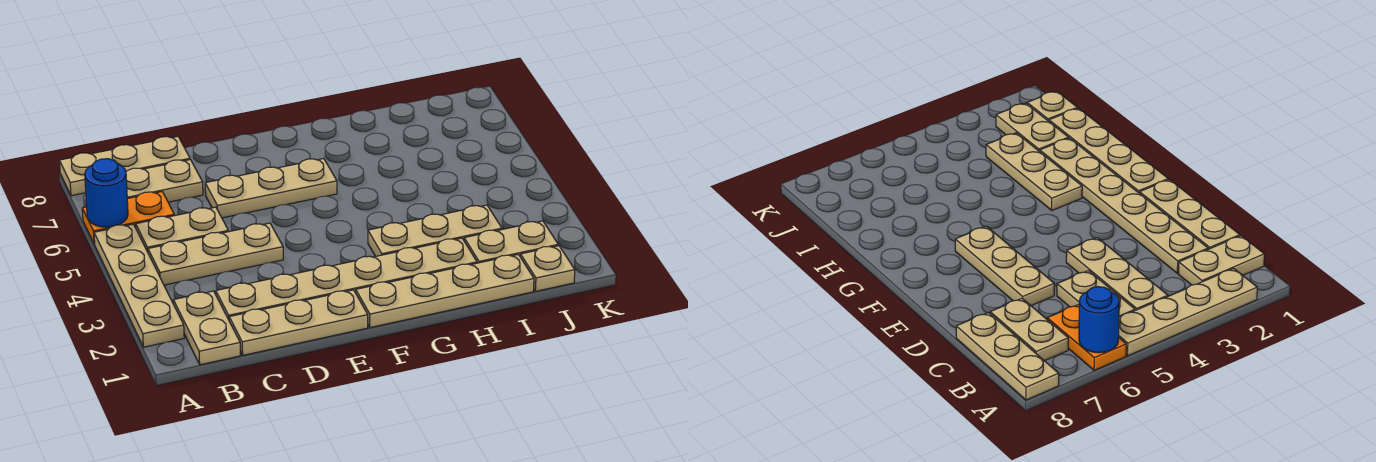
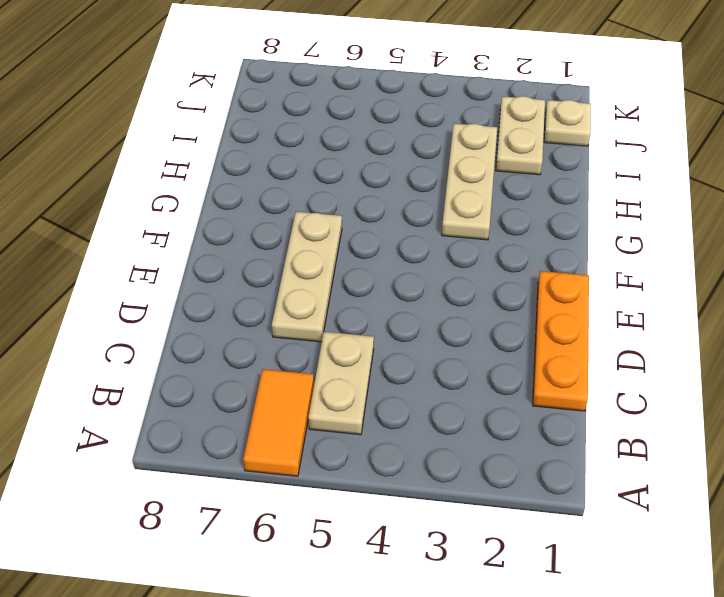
orange 1x2 tile [243,369,314,476] -> orange 1x2 plate [82,192,174,244]
orange 1x3 plate [533,271,589,411] -> tan 1x3 plate [229,290,368,355]
none -> tan 1x4 plate [94,224,184,347]
none -> tan 1x3 plate [59,136,190,196]
none -> tan 1x2 plate [173,291,241,365]

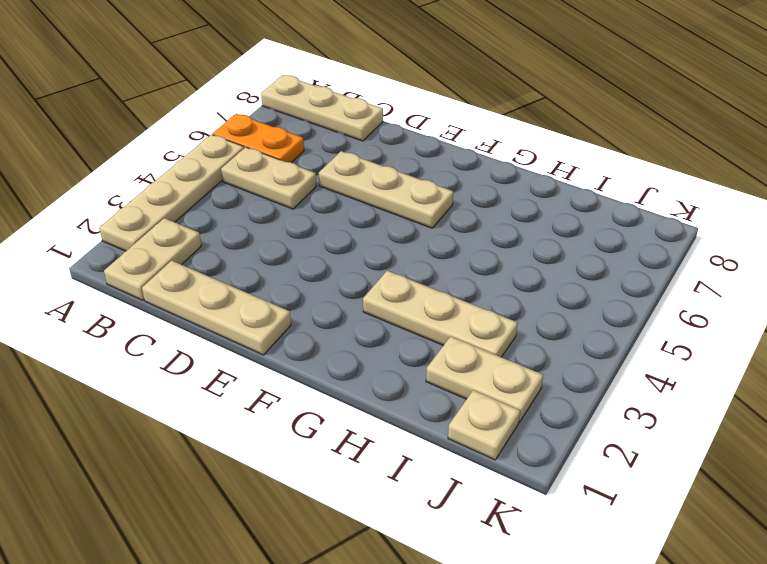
none -> tan 1x3 plate [148,223,283,285]
none -> tan 1x2 plate [126,160,203,202]
none -> tan 1x6 plate [216,238,477,319]

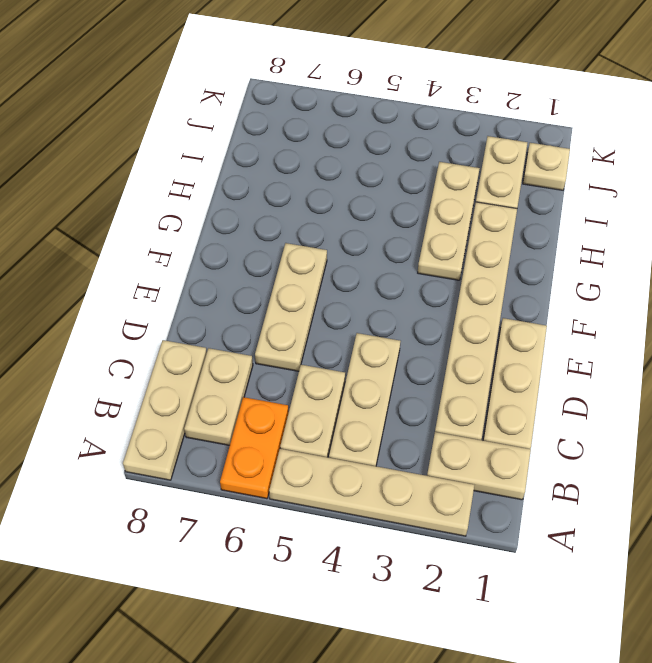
none -> tan 1x4 plate [356,254,534,328]
none -> blue 1x1 round brick [85,159,128,227]

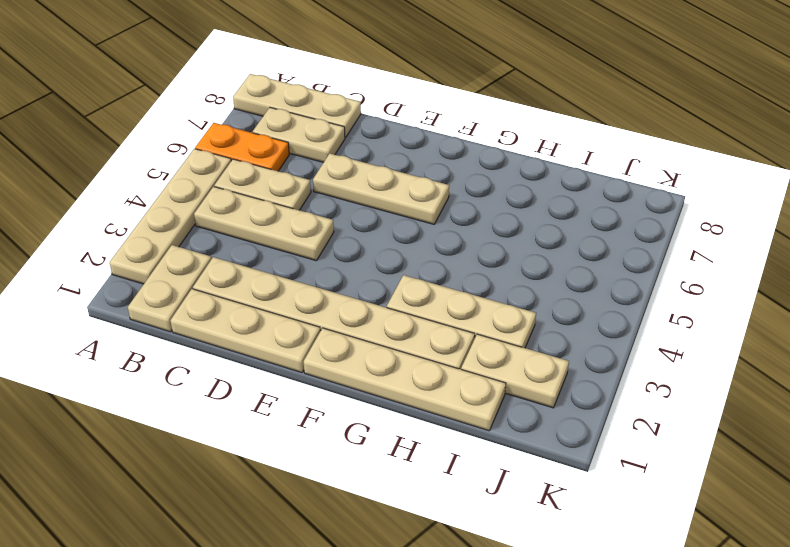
none -> tan 1x1 plate [520,246,575,291]
none -> blue 1x1 round brick [85,159,128,227]

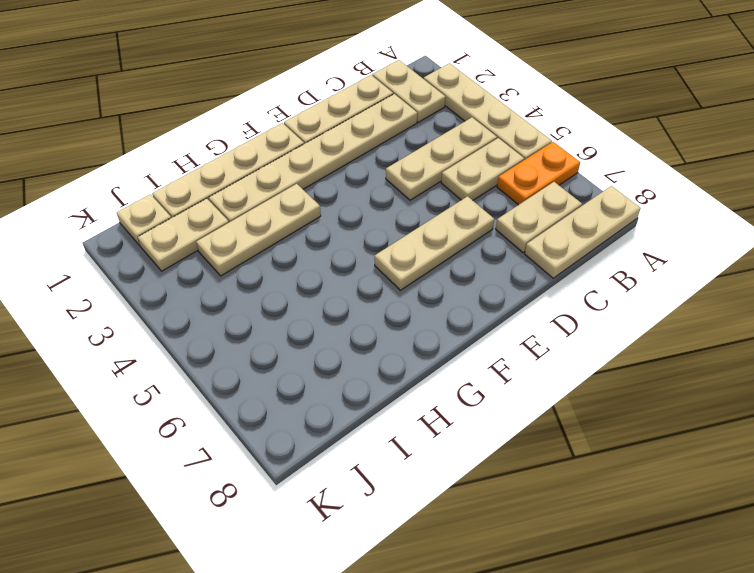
none -> blue 1x1 round brick [85,159,128,227]

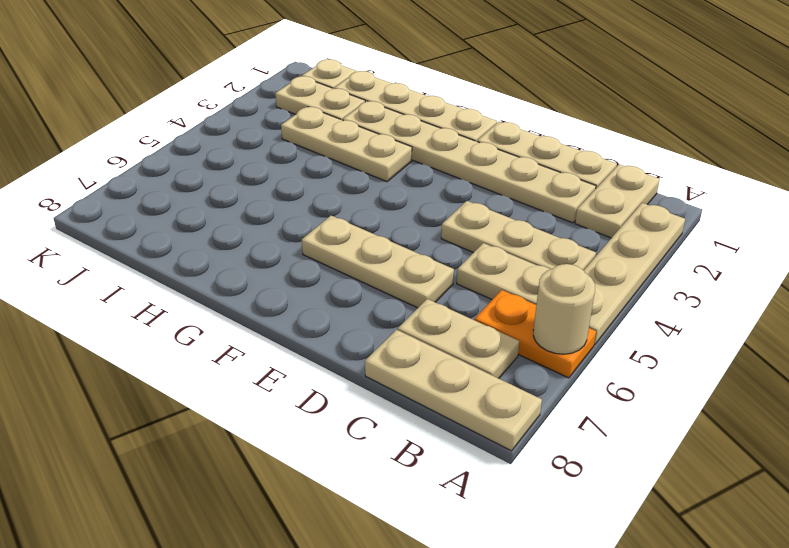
tan 1x1 round brick [533,264,595,354] -> blue 1x1 round brick [85,159,128,227]

